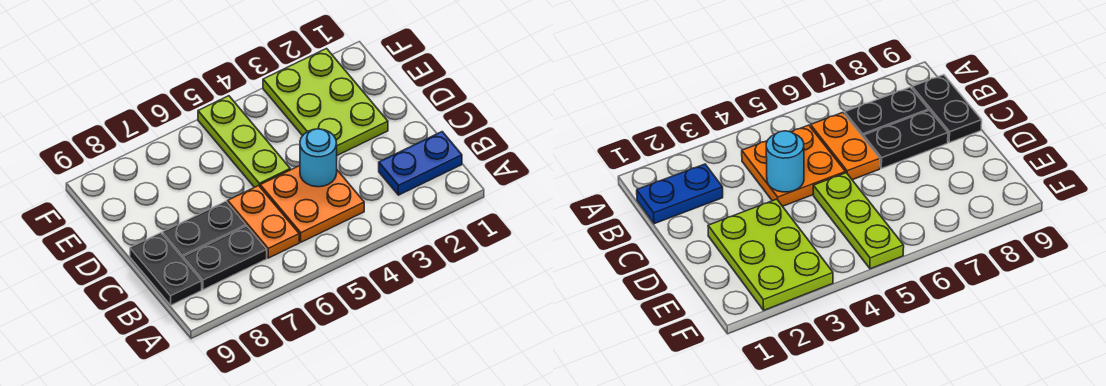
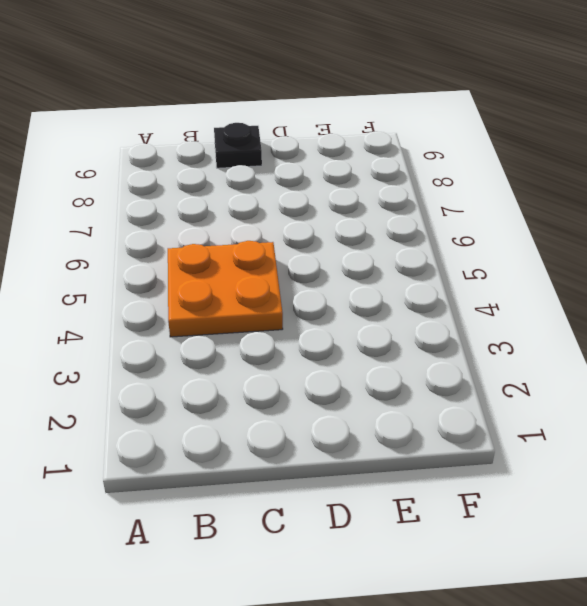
black 1x1 plate [214,123,262,168] -> black 1x2 plate [130,233,202,305]
none -> blue 1x2 plate [379,132,462,195]
none -> orange 1x2 plate [228,186,299,258]

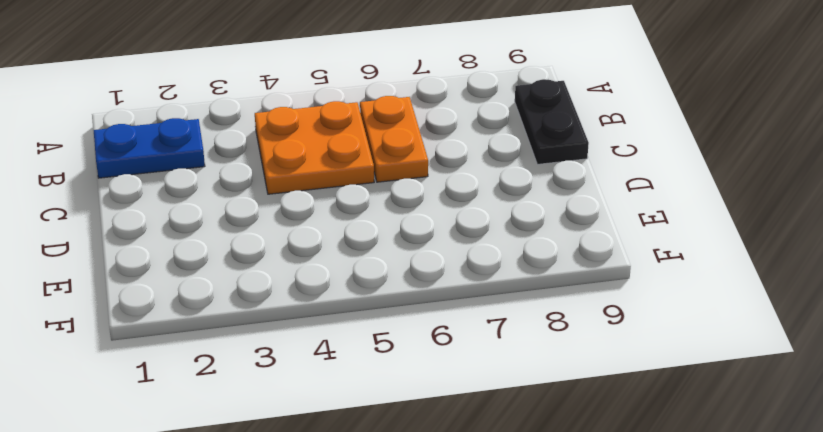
none -> black 1x2 plate [183,226,267,290]
none -> black 1x2 plate [163,201,246,258]

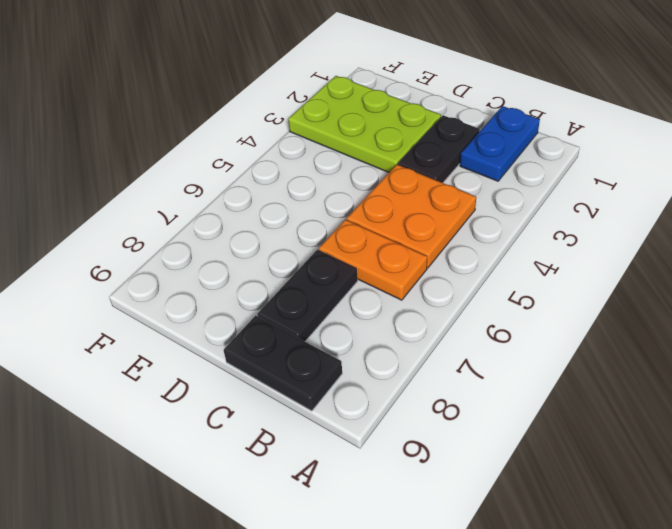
black 1x2 plate [398,115,480,183] -> black 1x2 plate moved to [183,226,267,290]
none -> lime 1x3 plate [198,96,290,187]
none -> cyan 1x1 round brick [300,129,337,187]

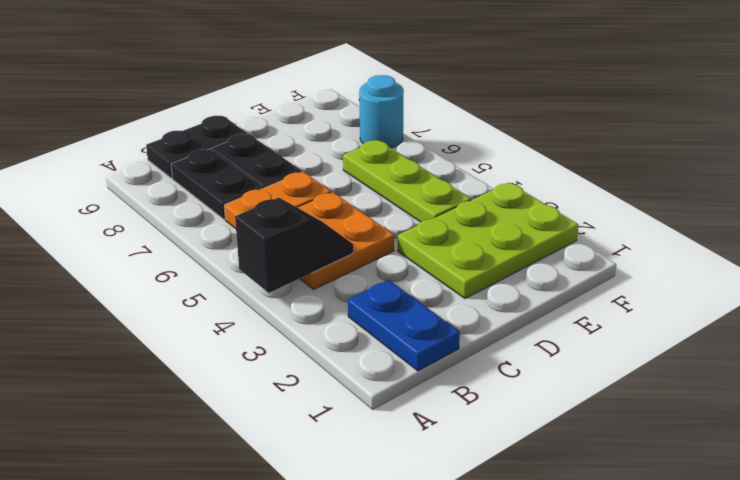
black 1x2 slope [235,198,353,293] -> none
lime 1x3 plate [343,140,471,222] -> lime 1x3 plate turned to [198,96,290,187]
cyan 1x1 round brick [359,75,404,148] -> cyan 1x1 round brick moved to [300,129,337,187]

